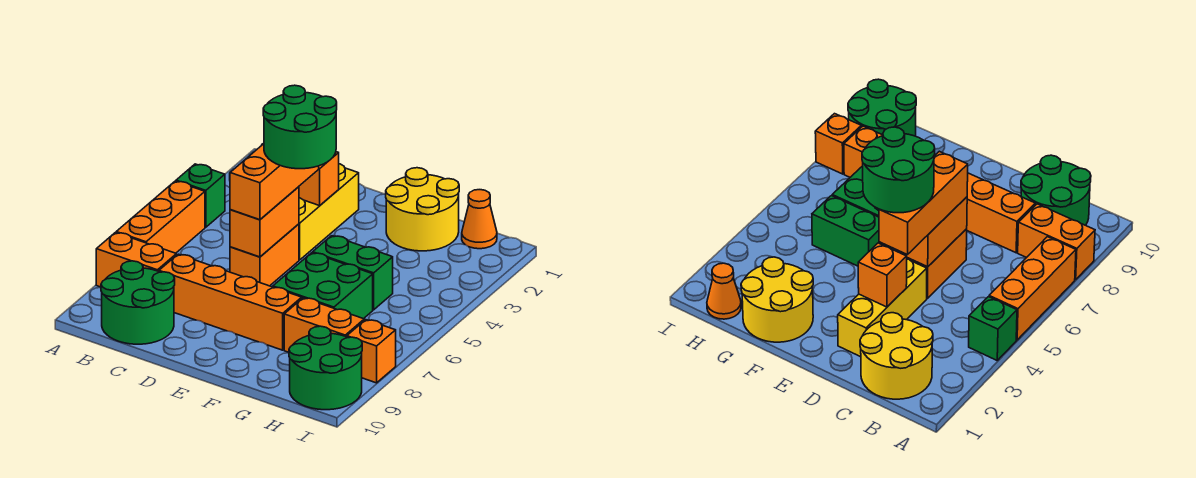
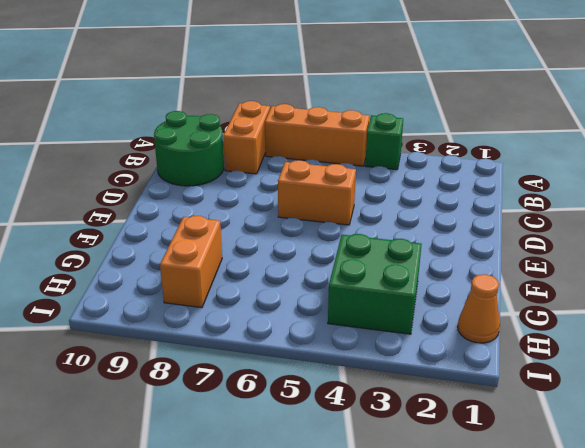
green 2x2 brick [328,234,422,334] -> green 2x2 brick moved to [273,253,373,319]
none -> yellow 2x2 round brick [860,313,933,399]
none -> orange 1x4 brick [159,254,302,350]
none -> yellow 1x3 brick [299,164,359,260]

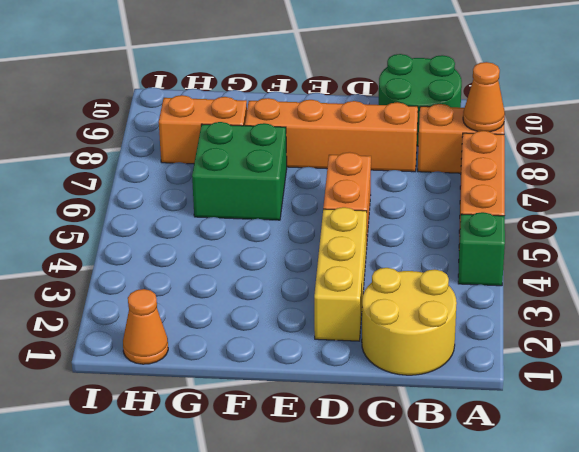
orange 1x1 cone [463,62,505,132] -> none
none -> yellow 2x2 round brick [386,168,459,251]
none -> green 1x2 brick [313,236,393,310]
none -> green 2x2 round brick [289,326,362,410]

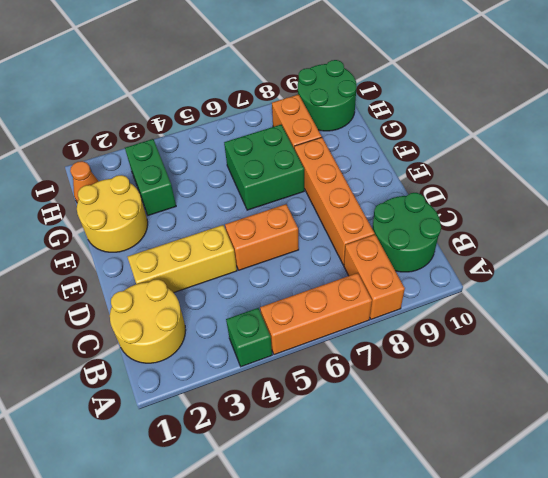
green 1x2 brick [125,139,176,215] -> green 1x2 brick moved to [313,236,393,310]
none -> orange 1x1 brick [347,320,396,383]
none -> orange 1x1 brick [299,152,339,206]
none -> orange 1x2 brick [230,187,299,257]

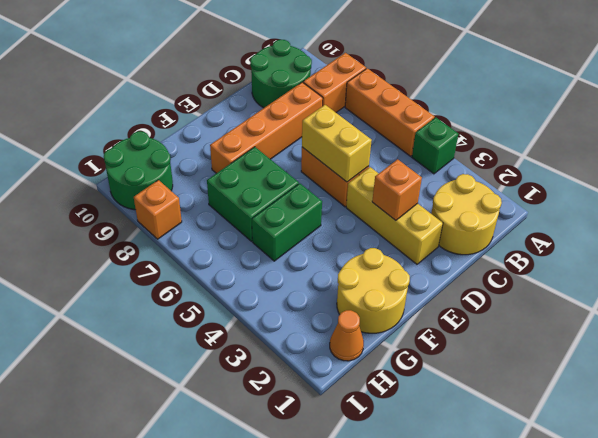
yellow 1x2 brick [302,105,372,182] -> orange 1x2 brick [230,187,299,257]
none -> orange 1x2 brick [284,298,364,352]
none -> orange 1x3 brick [230,144,319,220]
none -> green 2x2 round brick [263,85,337,169]

